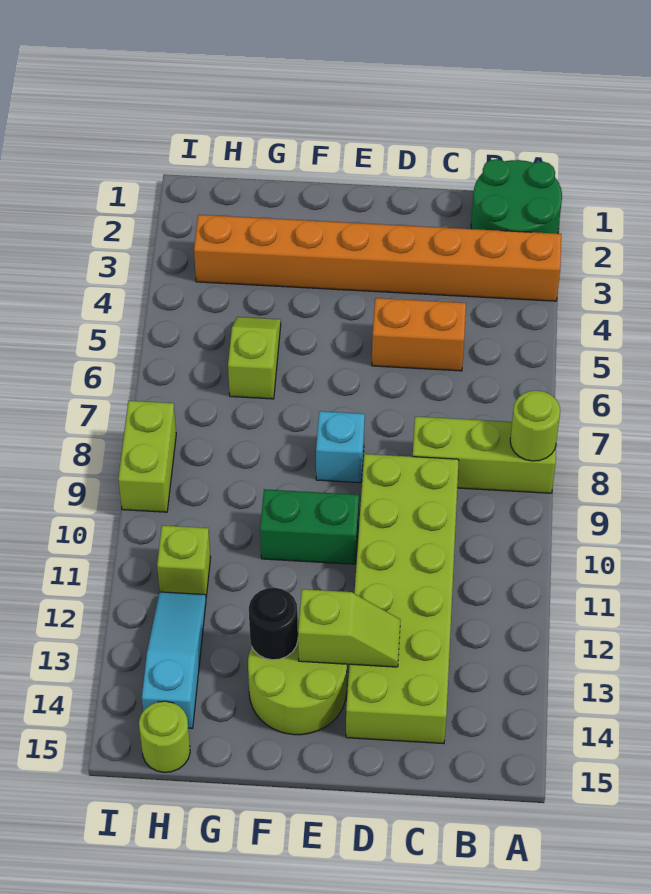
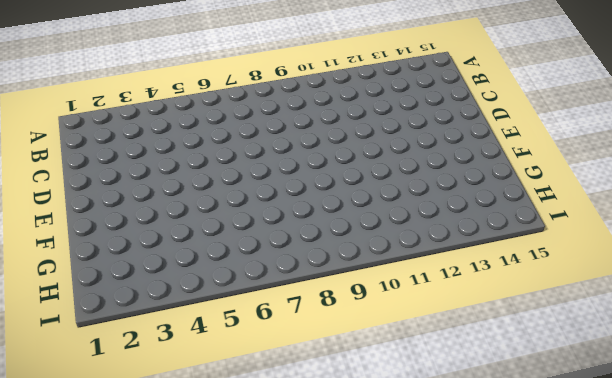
none -> green 2x2 round brick [471,159,562,234]
none -> orange 1x8 brick [194,215,561,301]
none -> lime 1x3 brick [413,417,556,493]

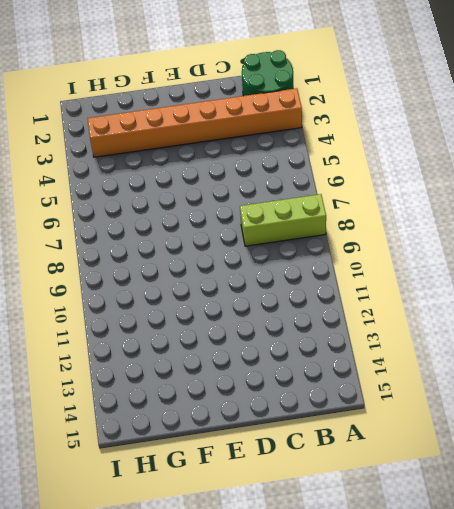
none -> orange 1x2 brick [372,298,466,371]
none -> lime 2x6 brick [346,454,459,744]
none -> cyan 1x1 brick [316,411,365,483]

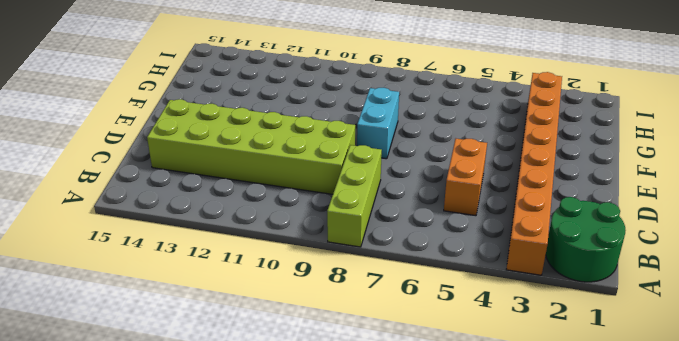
cyan 1x2 brick [357,88,399,159] -> cyan 1x1 brick [316,411,365,483]
none -> green 1x2 brick [260,489,359,564]
none -> lime 2x2 round brick [248,620,347,735]
none -> lime 1x2 slope [228,317,281,399]

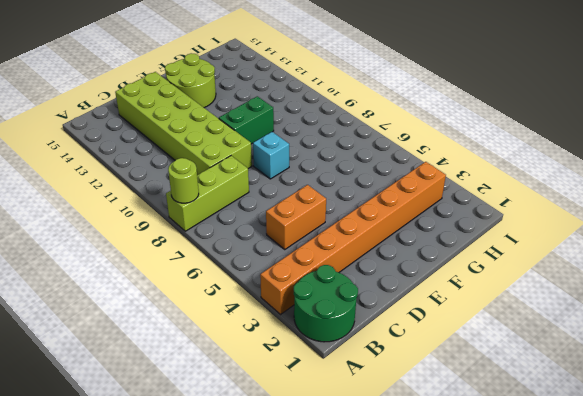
none -> lime 1x2 slope [228,317,281,399]
none -> lime 1x1 brick [157,525,211,597]
none -> cyan 1x3 slope [142,592,206,729]

